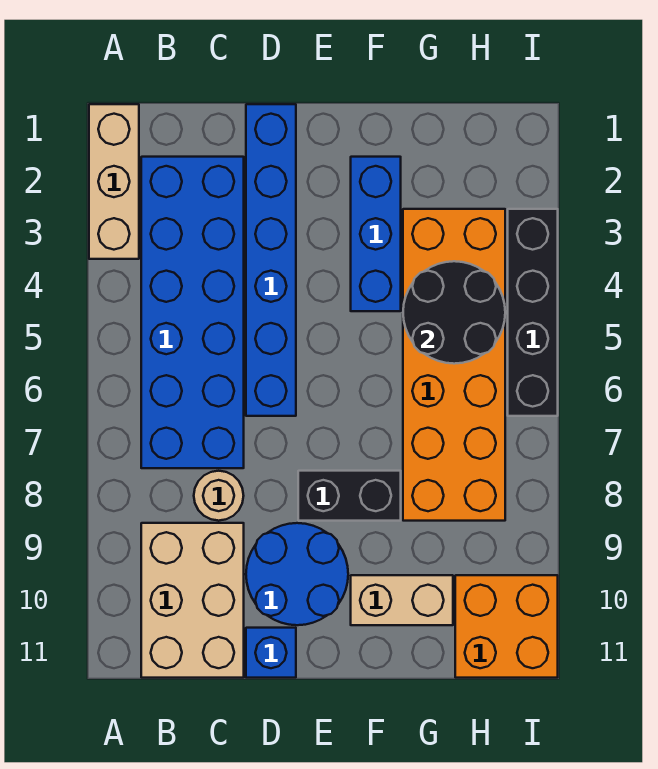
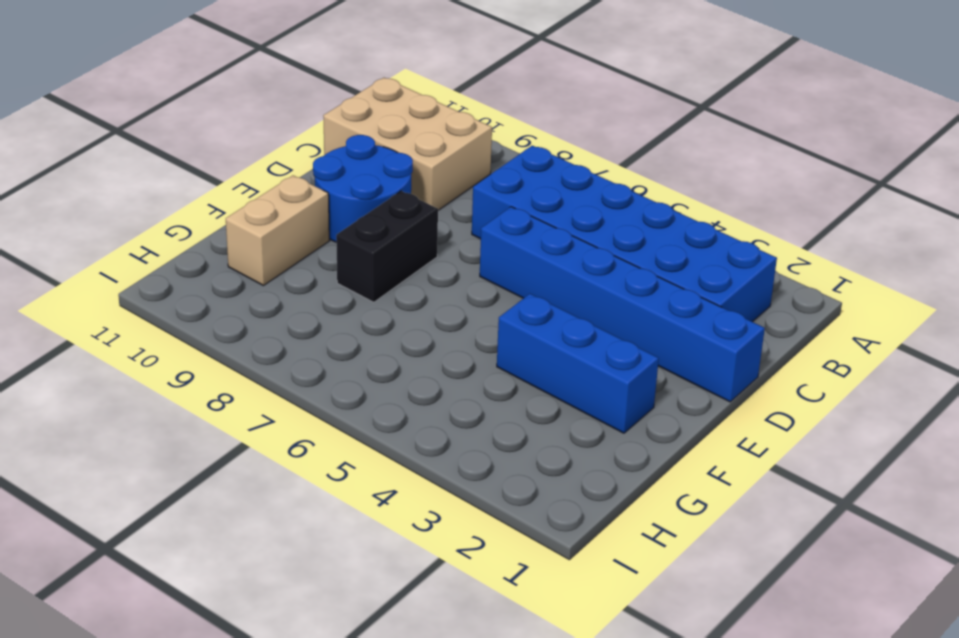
none -> tan 1x3 brick [89,104,139,259]
none -> tan 1x1 round brick [194,471,244,521]
none -> blue 1x1 brick [246,628,296,678]

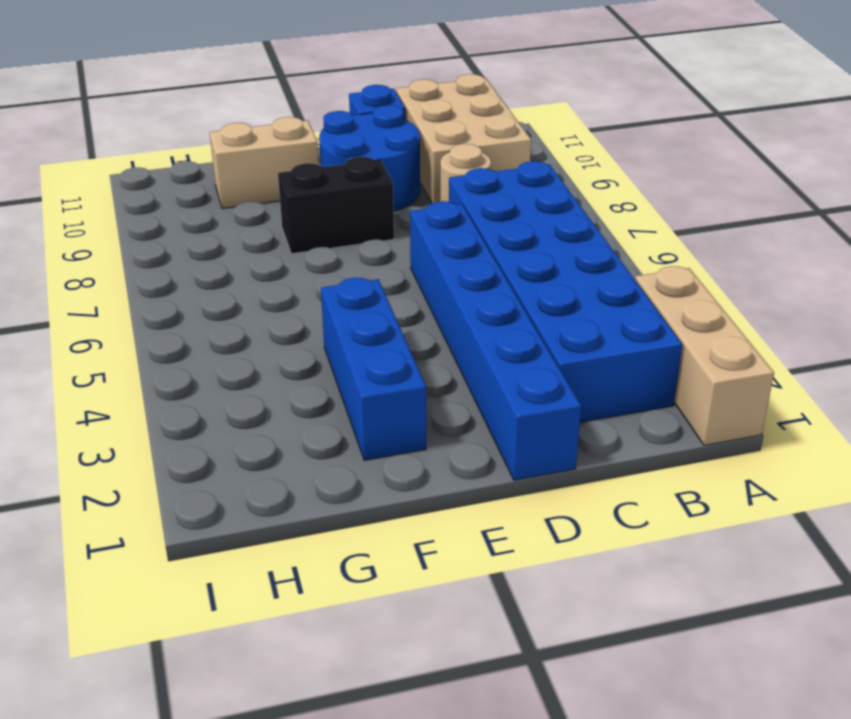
none -> orange 2x6 brick [403,209,505,521]
none -> orange 2x2 brick [455,575,558,678]
none -> black 1x4 brick [508,209,558,416]

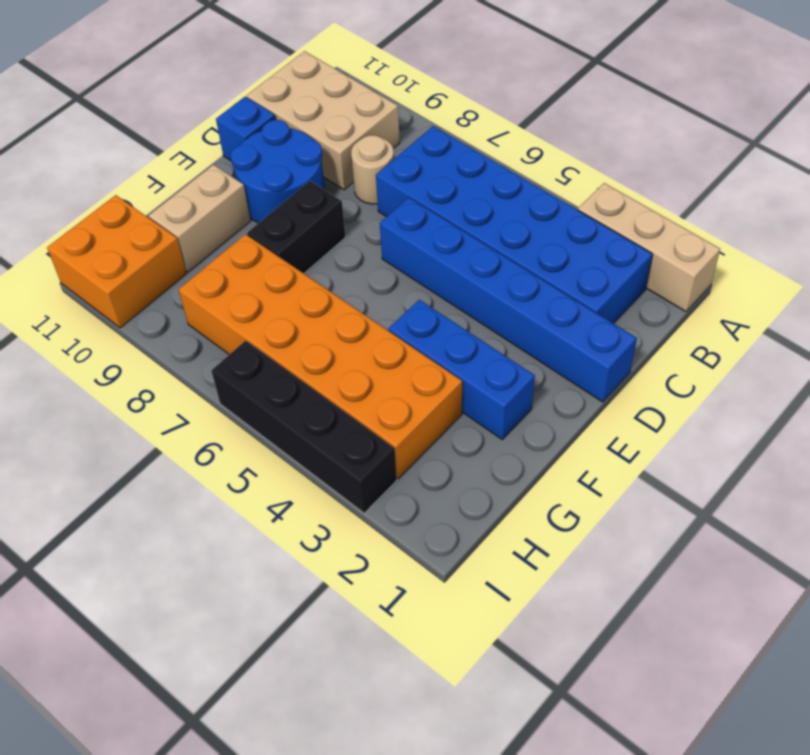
none -> black 2x2 round brick [403,261,505,364]

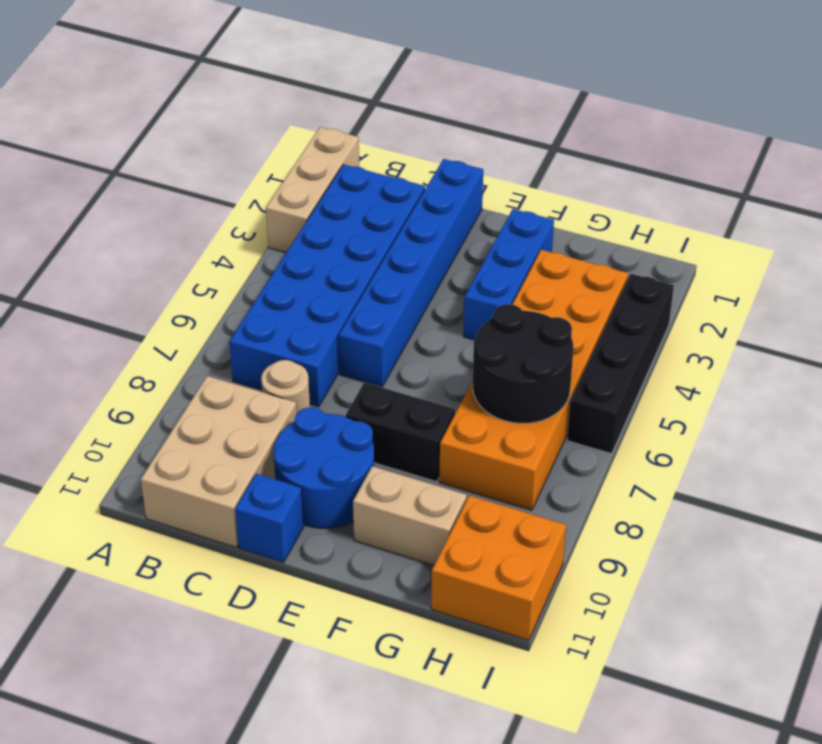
black 2x2 round brick [473,304,573,423] -> black 2x2 round brick moved to [403,261,505,364]

